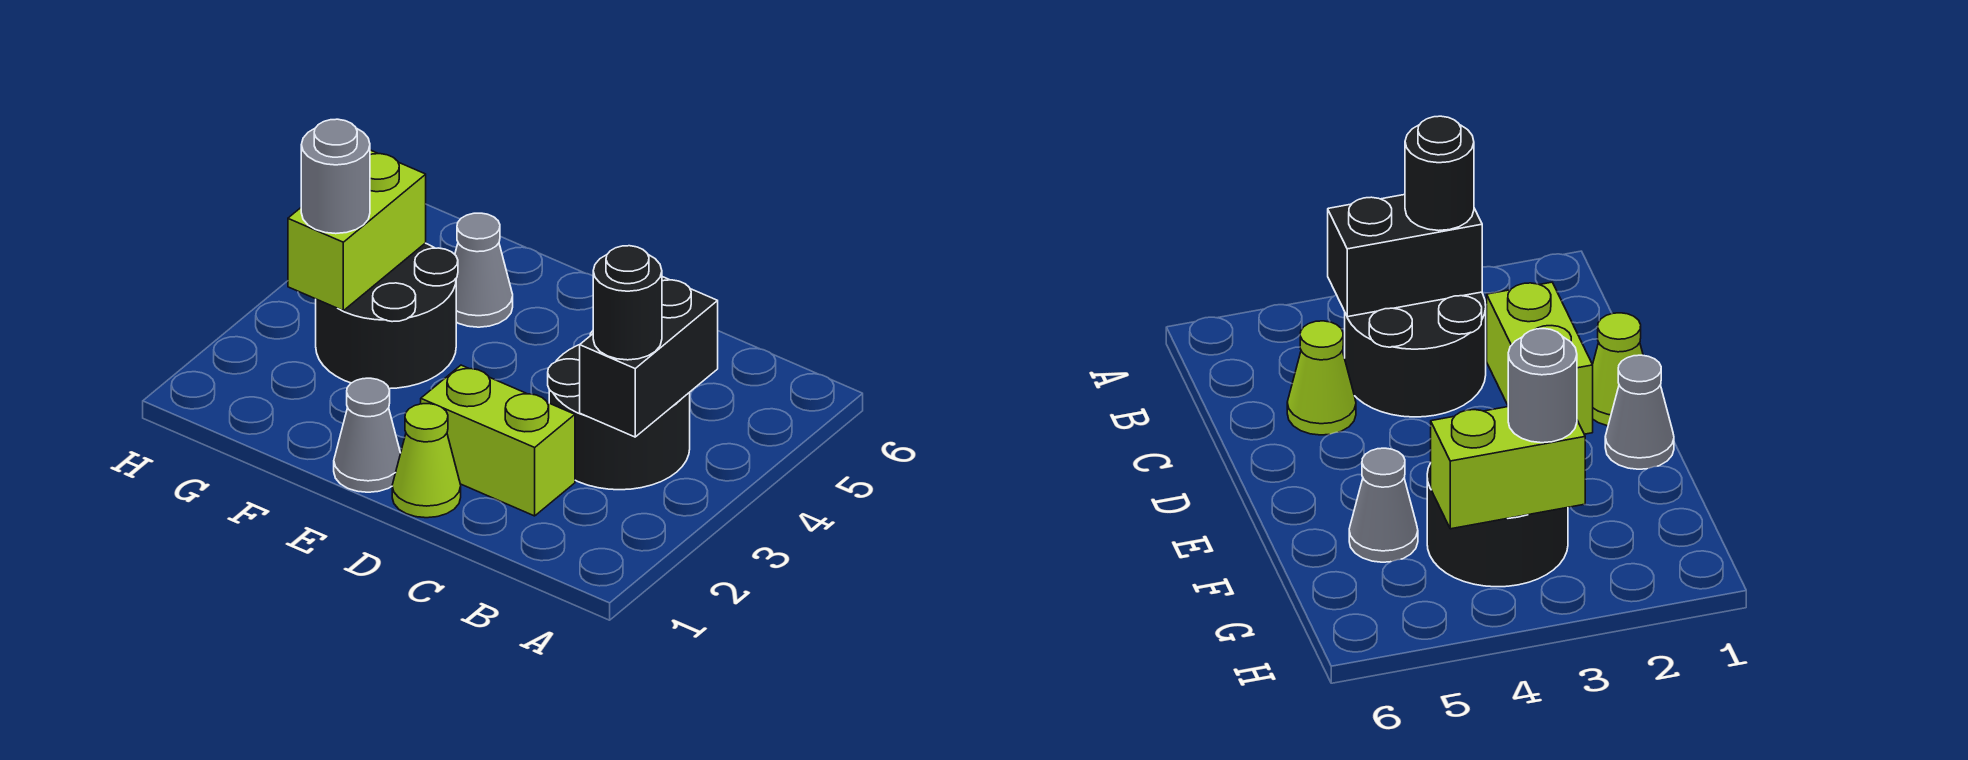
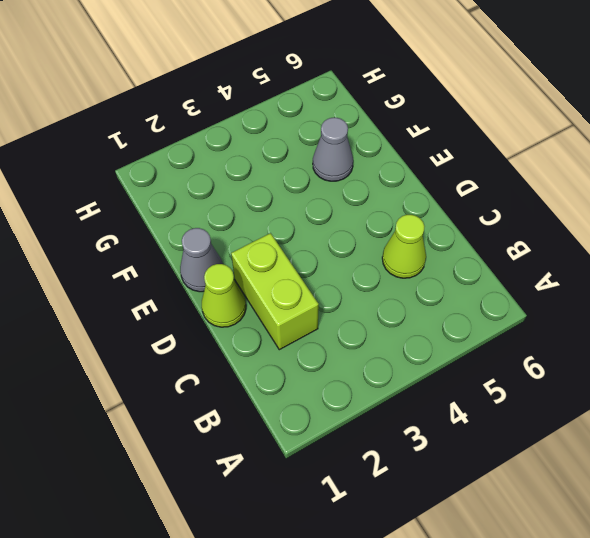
none -> black 2x2 round brick [548,331,690,490]
none -> black 2x2 round brick [316,243,458,389]

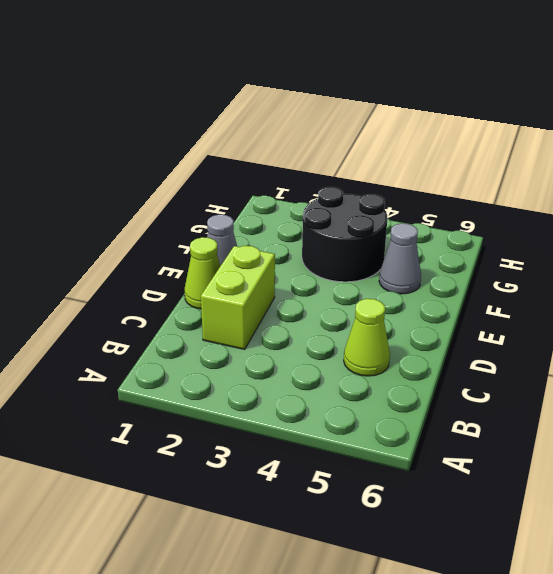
none -> black 2x2 round brick [548,331,690,490]
none -> black 1x2 brick [580,277,718,437]

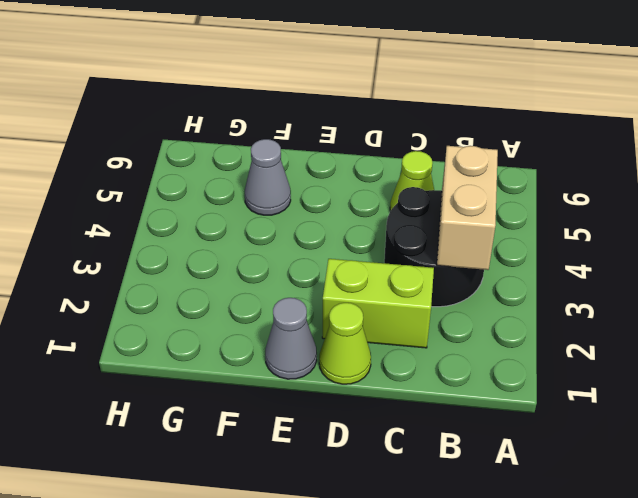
tan 1x2 brick [437,146,498,270] -> black 1x2 brick [580,277,718,437]
none -> black 2x2 round brick [316,243,458,389]
none -> lime 1x2 brick [288,150,426,311]

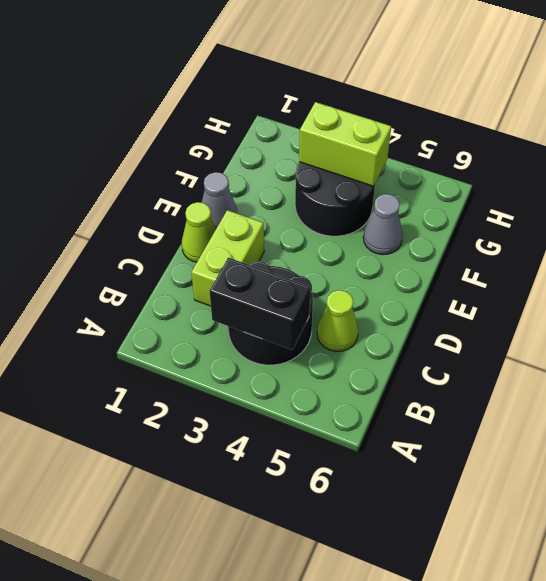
none -> black 1x1 round brick [593,246,662,360]
none -> grey 1x1 round brick [301,119,370,234]

